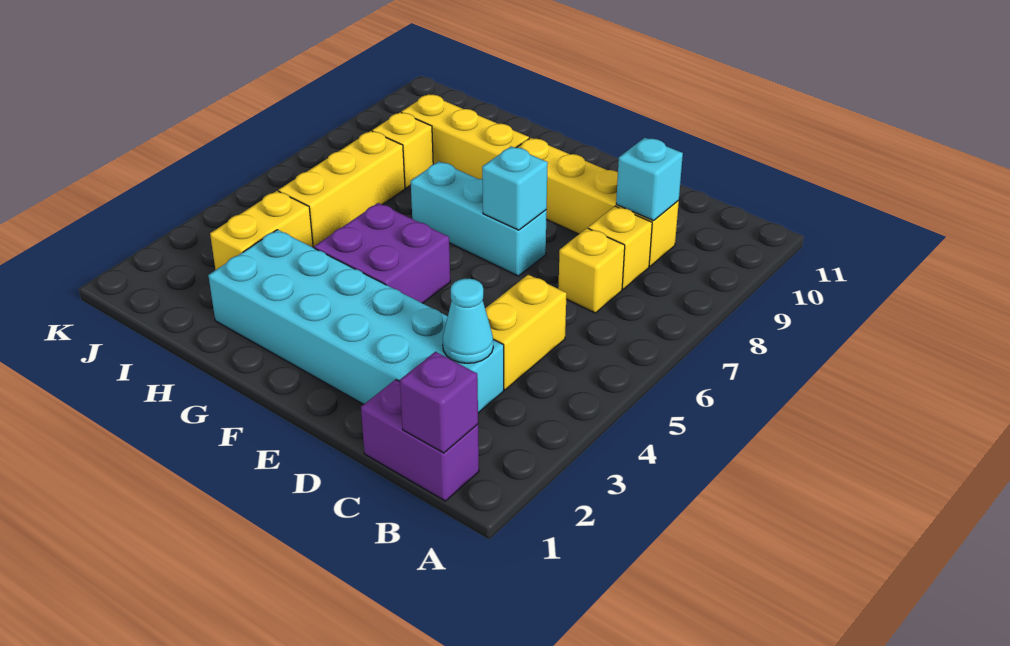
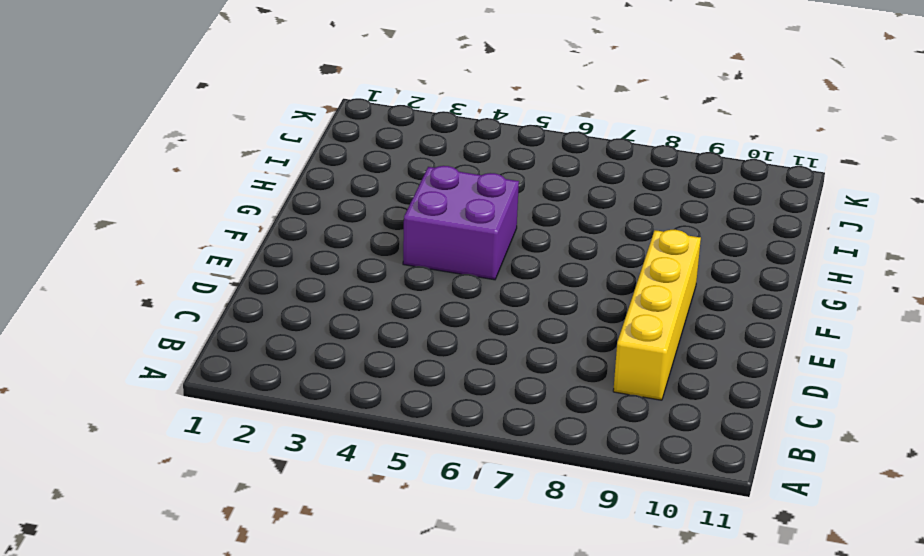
none -> purple 1x2 brick [361,379,479,501]
none -> cyan 2x6 brick [208,230,504,413]
none -> yellow 1x2 brick [485,275,567,390]

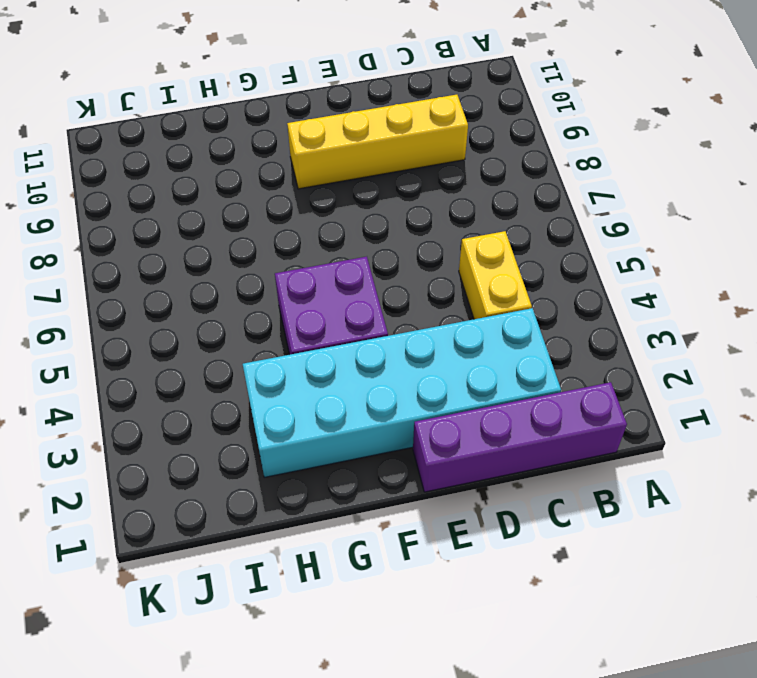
purple 1x4 brick [413,382,627,492] -> purple 1x2 brick [361,379,479,501]
none -> yellow 1x1 brick [558,228,625,313]
none -> yellow 1x1 brick [588,206,652,289]
none -> cyan 1x3 brick [411,162,547,276]

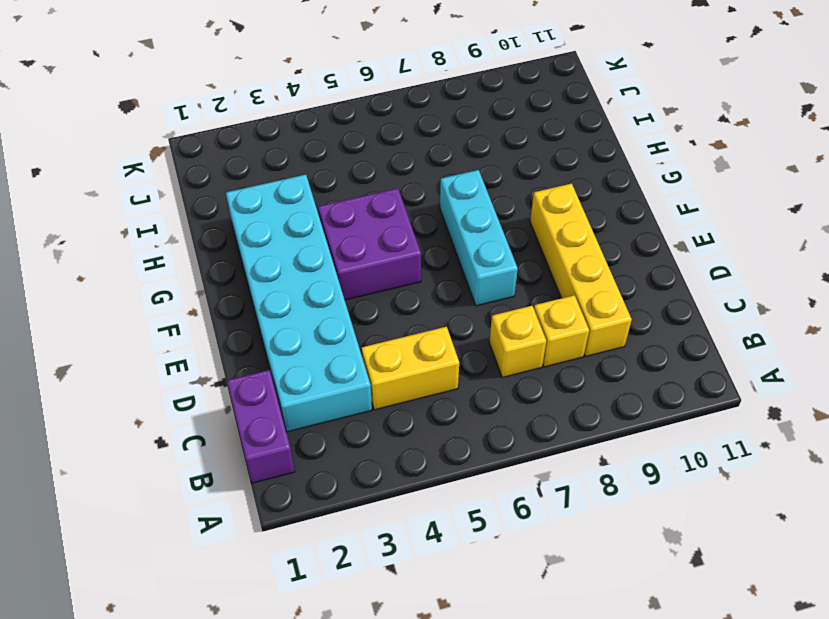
none -> yellow 1x3 brick [402,94,529,179]
none -> yellow 1x2 brick [210,191,313,270]
none -> yellow 1x3 brick [279,131,405,248]

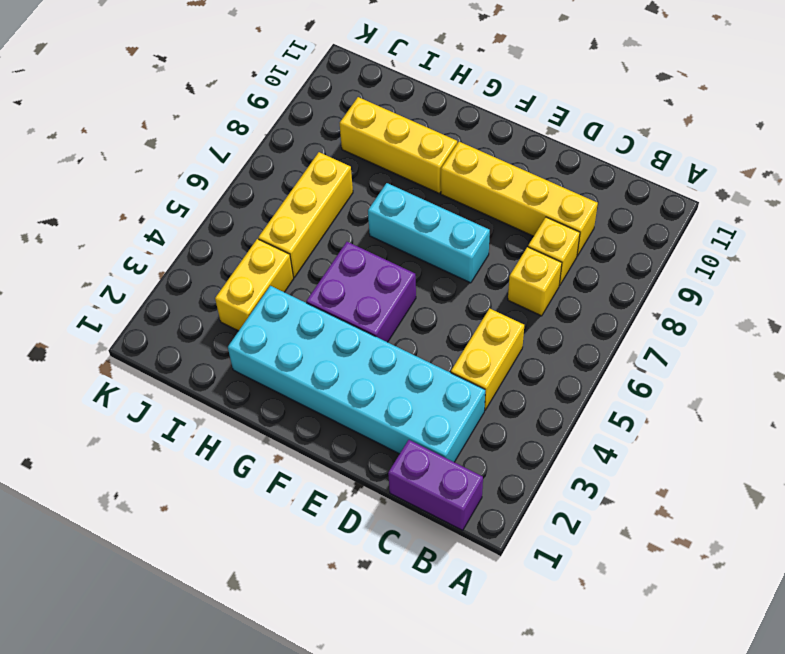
none -> yellow 1x1 brick [372,112,433,188]
none -> purple 1x1 brick [400,352,478,453]
none -> cyan 1x1 cone [443,279,493,363]

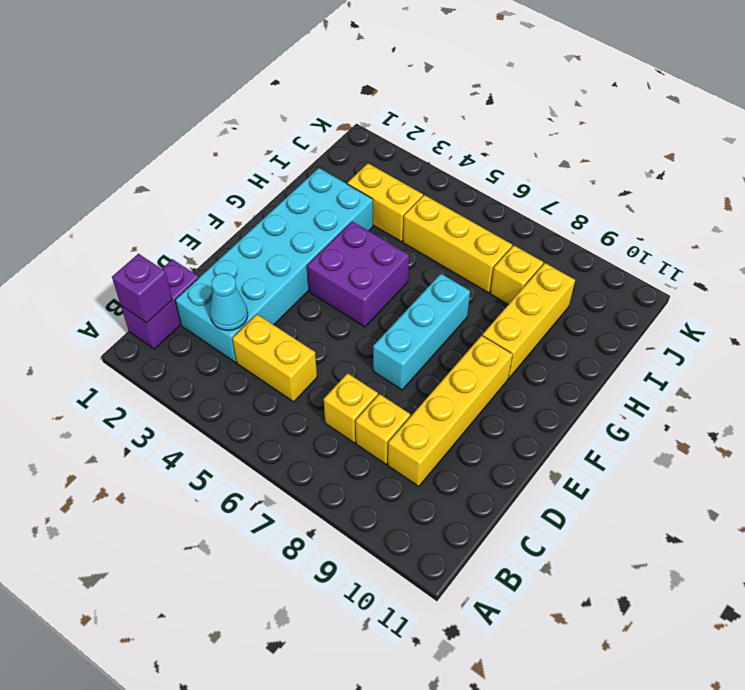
none -> cyan 1x1 brick [616,138,683,221]
none -> cyan 1x1 brick [482,146,548,230]

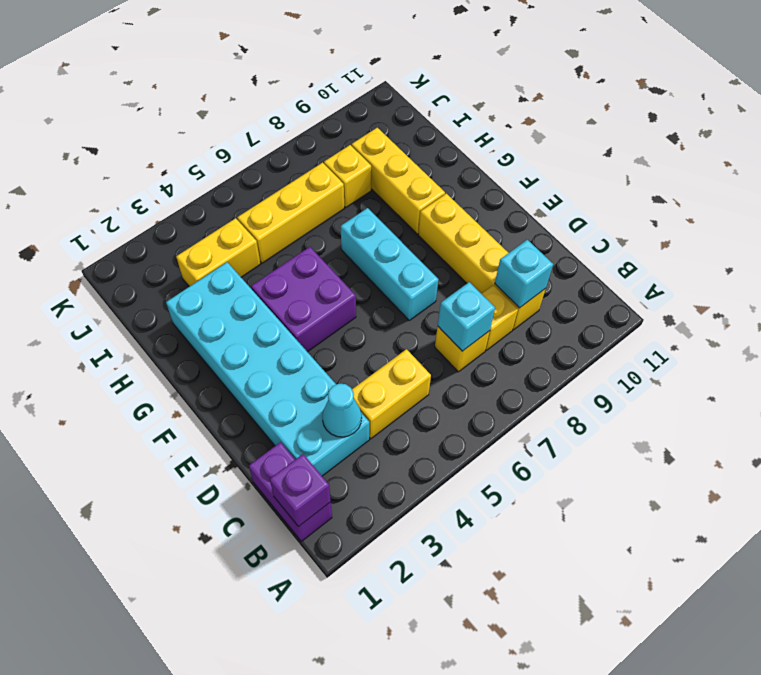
cyan 1x1 brick [438,282,495,351] -> cyan 1x1 brick moved to [482,146,548,230]

